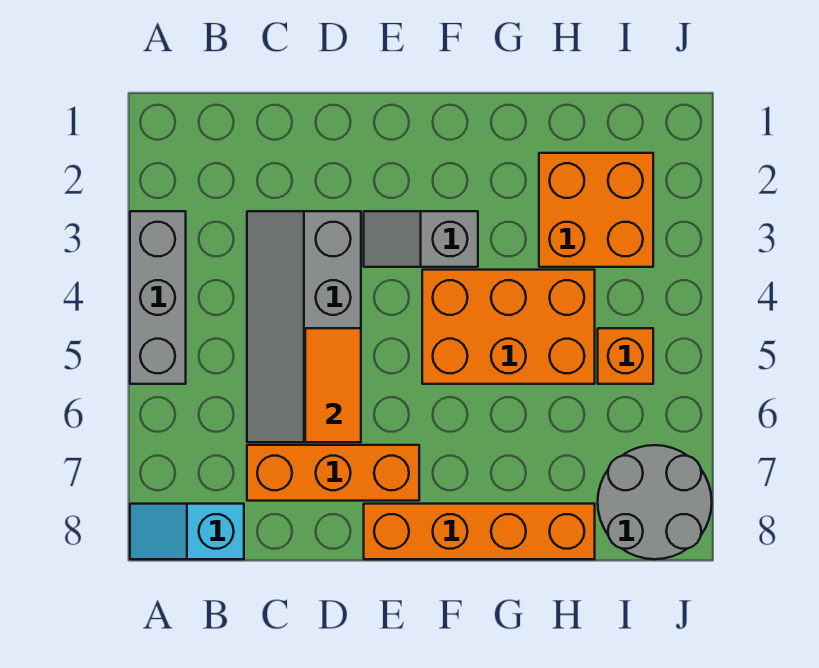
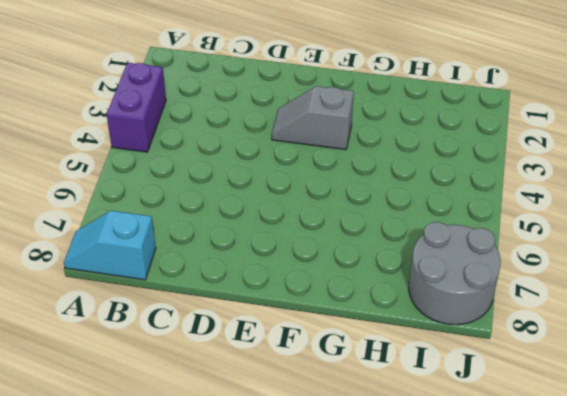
purple 1x2 brick [107,63,166,152] -> grey 1x3 brick [130,211,186,384]
none -> grey 2x4 slope [247,211,361,442]
none -> orange 1x3 brick [247,445,419,501]

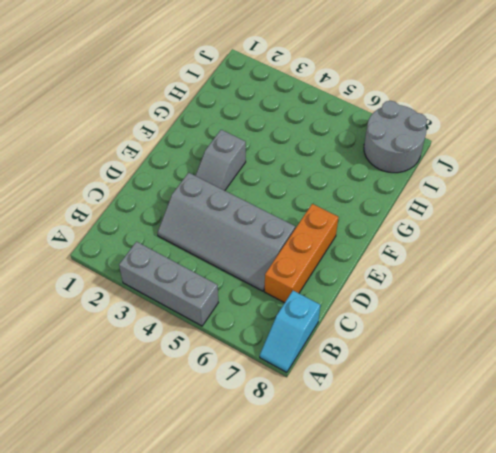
none -> orange 1x4 brick [364,504,595,559]
none -> orange 2x3 brick [422,270,595,384]

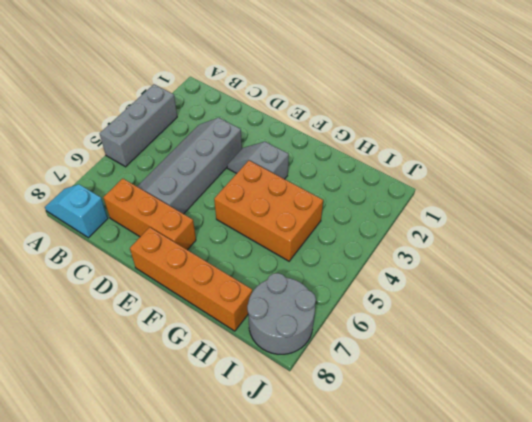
none -> orange 2x2 brick [539,153,653,267]
none -> orange 1x1 brick [598,328,653,384]

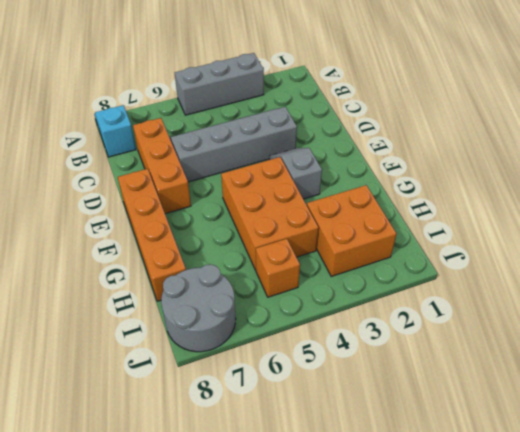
none -> orange 1x2 tile [305,328,361,442]

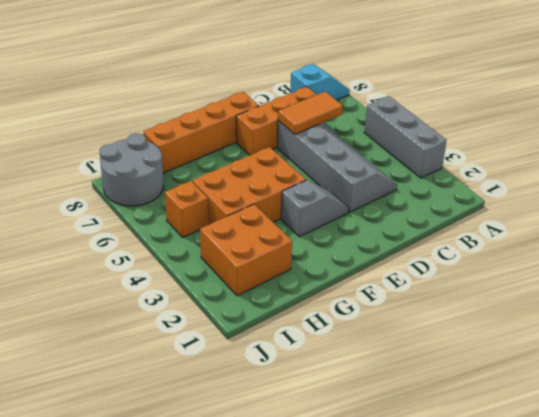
orange 1x2 tile [278,92,343,134] -> orange 1x2 tile turned to [305,328,361,442]

